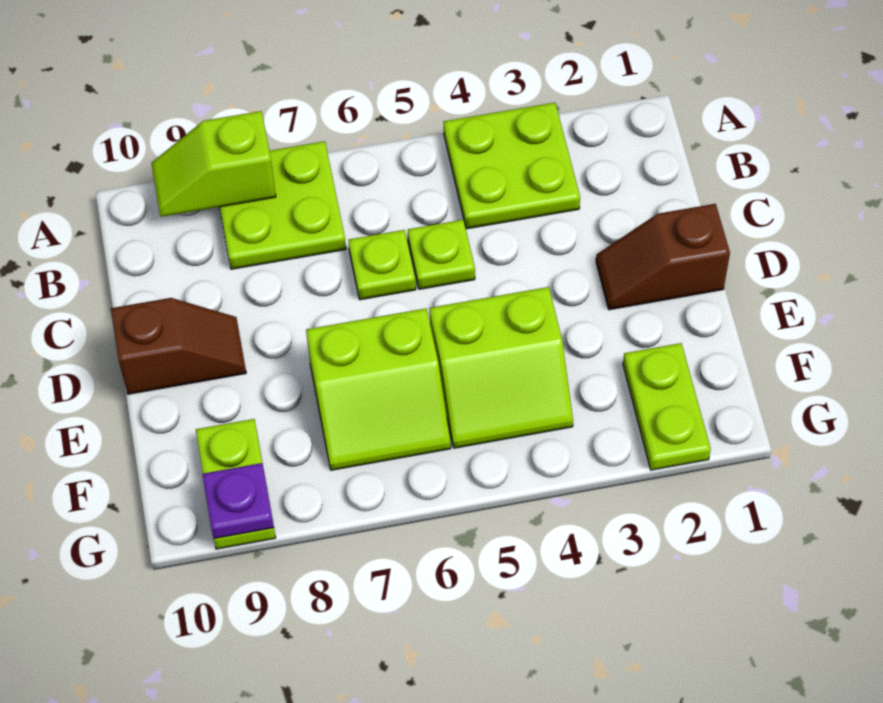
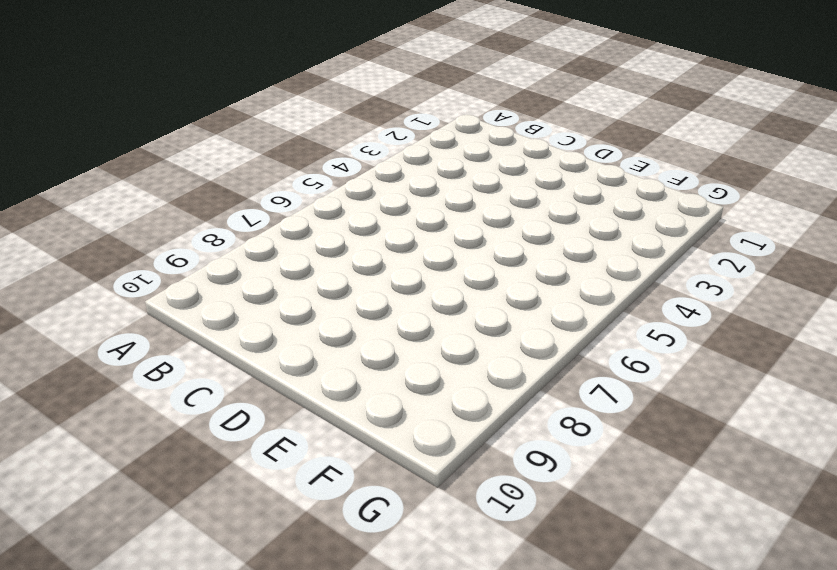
none -> lime 2x2 plate [443,103,580,229]
none -> lime 2x2 plate [220,141,346,269]
none -> lime 1x1 plate [408,220,475,289]

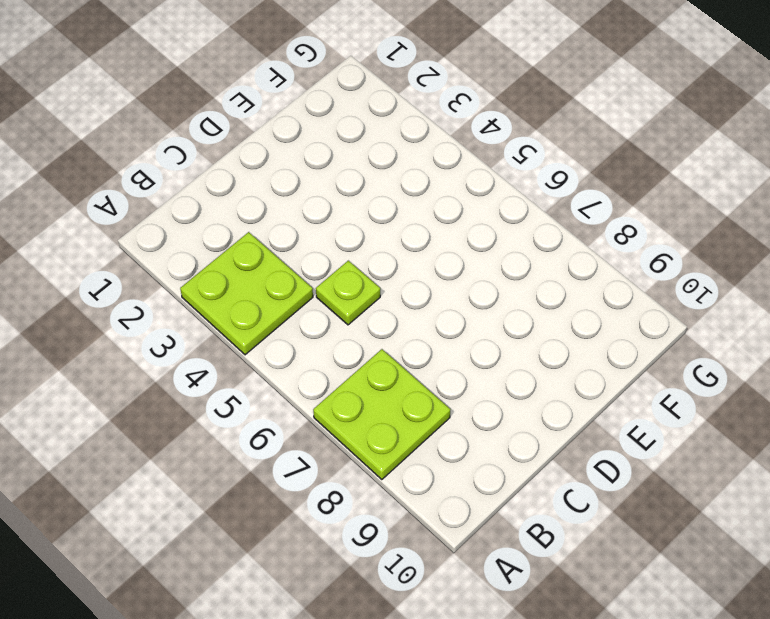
none -> lime 1x1 plate [348,230,416,300]
none -> brown 1x2 slope [596,204,730,310]
none -> brown 1x2 slope [111,298,246,394]

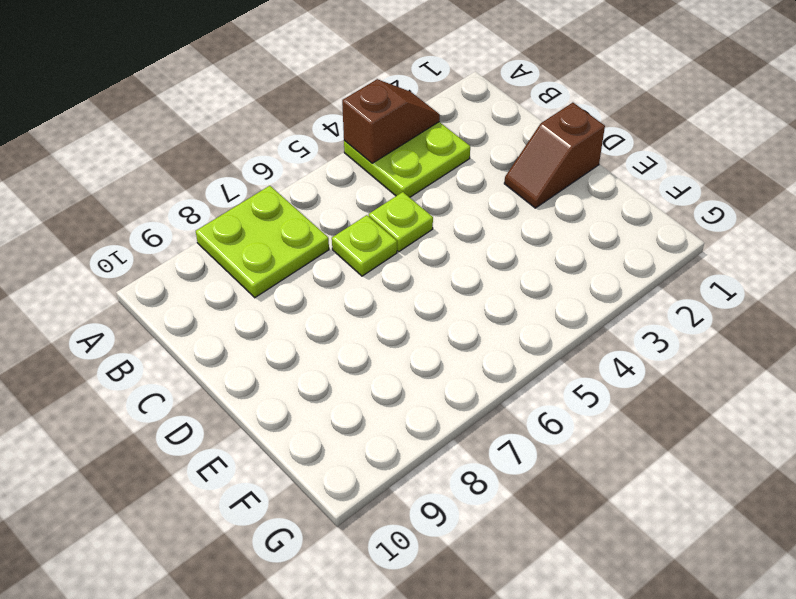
brown 1x2 slope [342,79,440,163] -> brown 1x2 slope moved to [111,298,246,394]
none -> lime 2x2 slope [430,287,573,448]
none -> lime 2x2 slope [306,308,451,470]
none -> lime 1x2 plate [623,343,711,470]

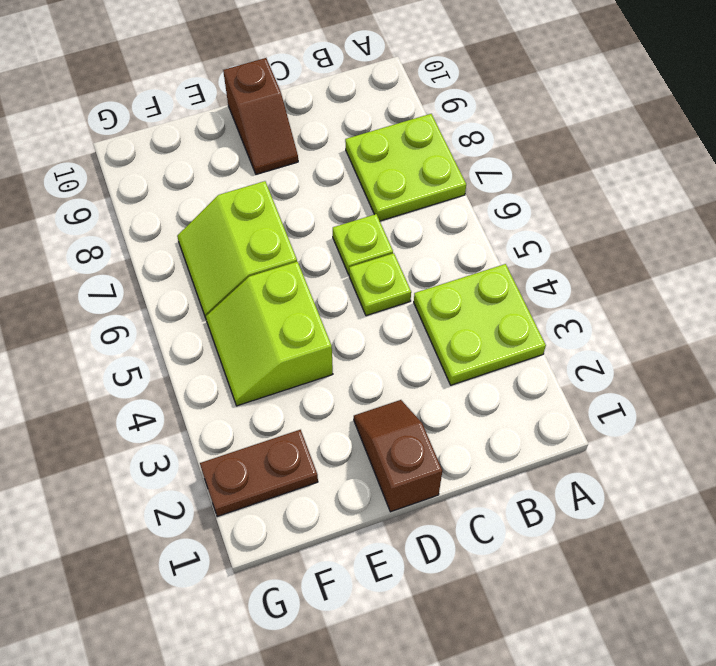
brown 1x2 plate [200,430,318,517] -> lime 1x2 plate [623,343,711,470]
none -> lime 1x2 plate [196,419,276,549]
none -> lime 1x2 slope [151,111,276,217]
none -> purple 1x1 plate [202,463,274,539]

